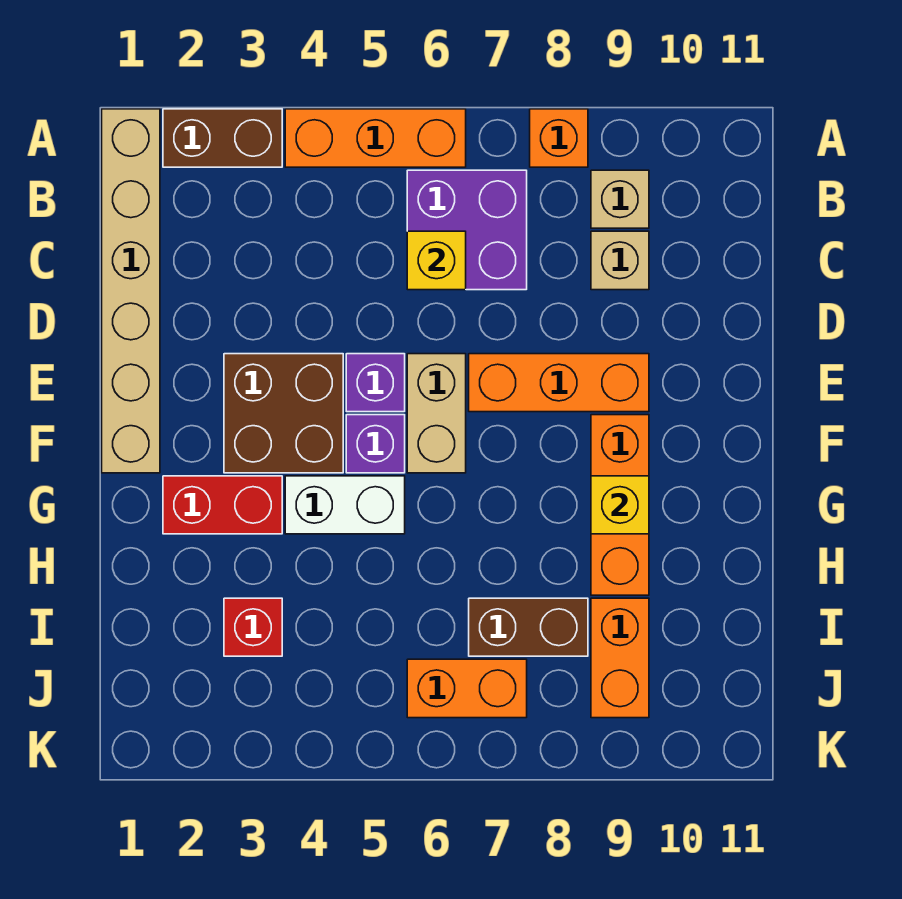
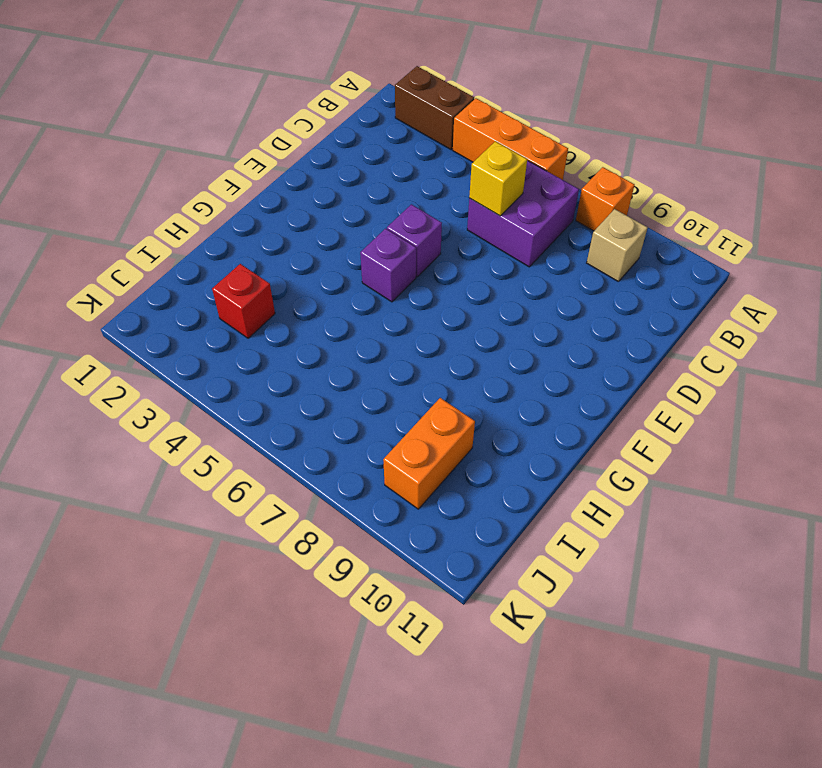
none -> tan 1x6 brick [102,109,160,473]
none -> tan 1x1 brick [591,231,649,290]
none -> brown 2x2 brick [224,354,343,473]

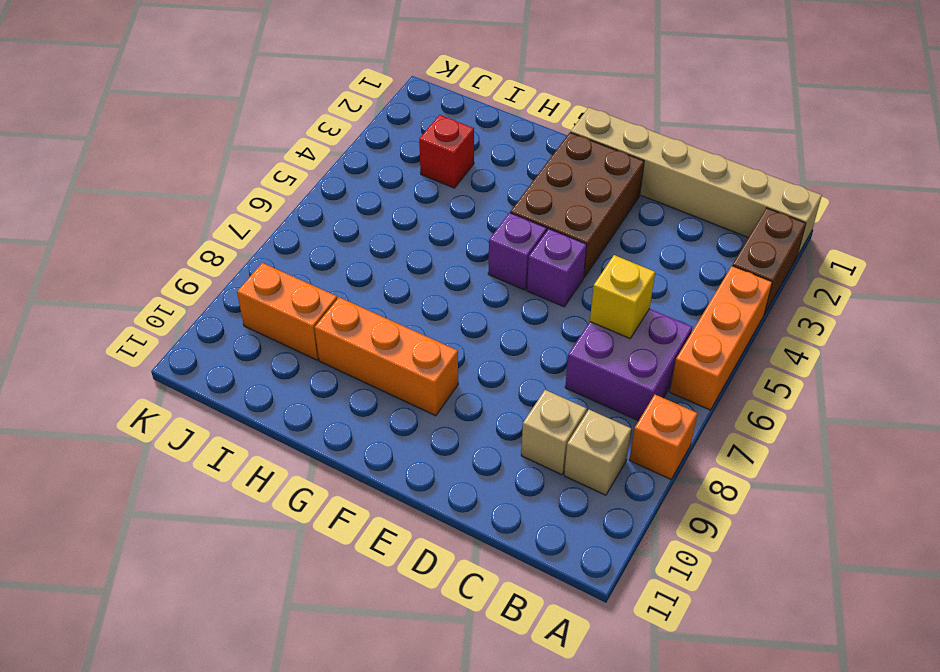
brown 2x3 brick [510,132,644,277] -> brown 2x2 brick [224,354,343,473]
none -> tan 1x2 brick [407,354,466,473]
none -> orange 1x3 brick [469,354,649,412]
none -> red 1x2 brick [163,476,282,534]

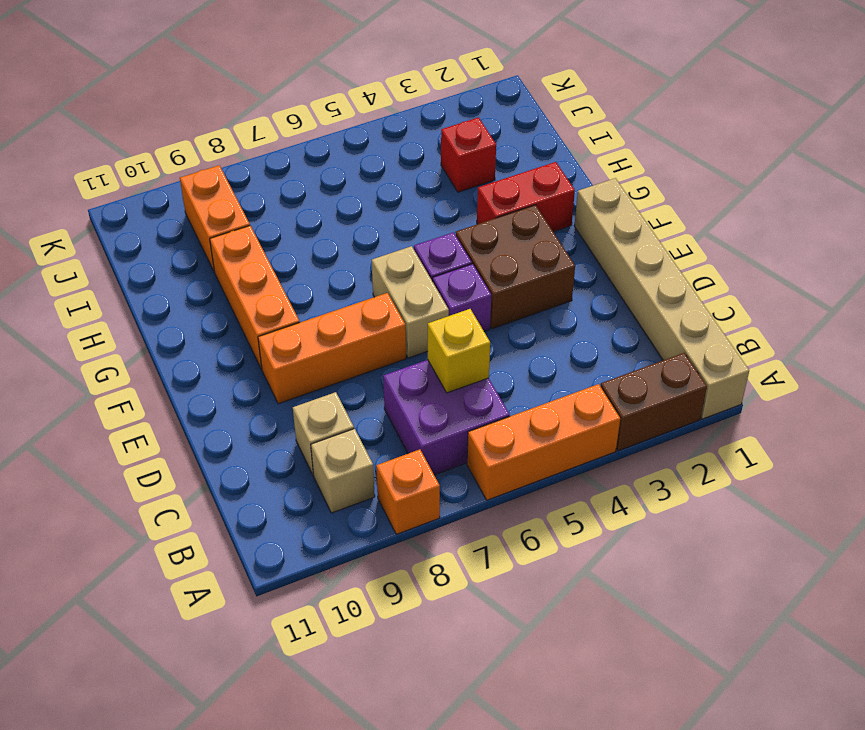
none -> white 1x2 brick [285,476,405,534]
none -> brown 1x2 brick [469,598,588,656]
none -> orange 1x2 brick [407,659,527,718]

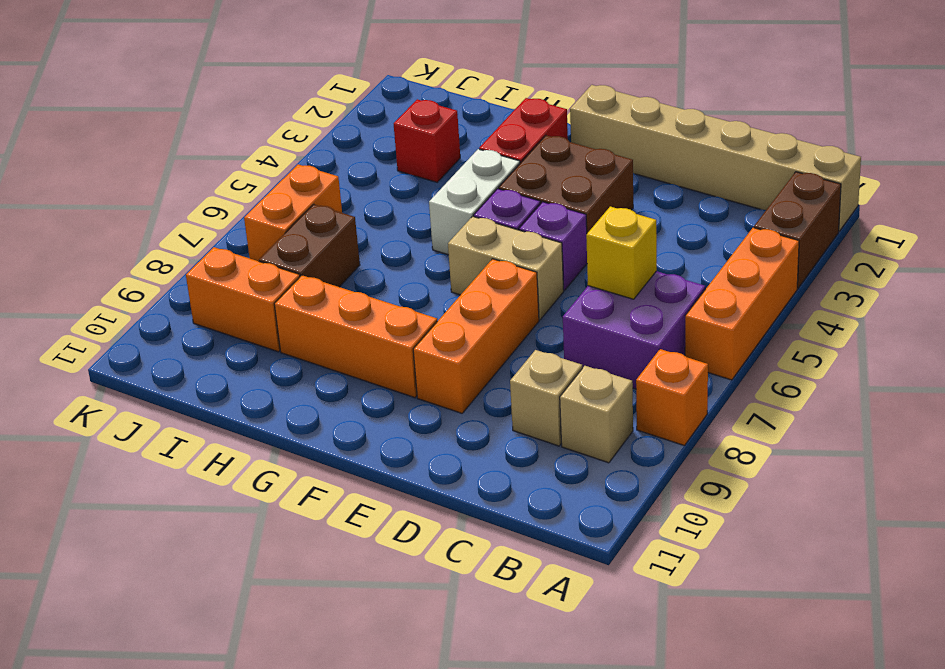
none -> yellow 1x1 brick [591,476,649,534]

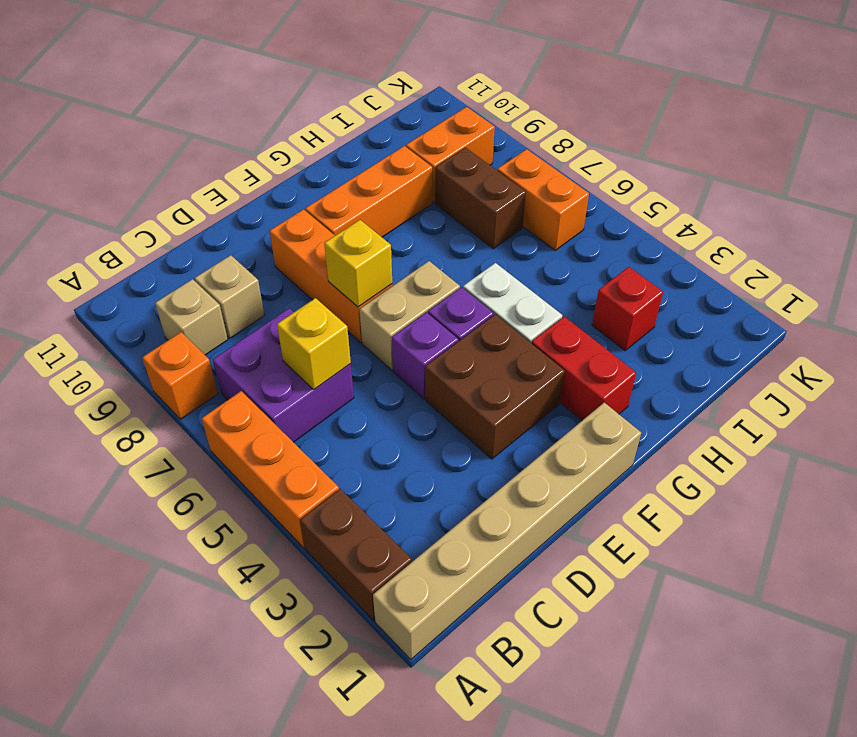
yellow 1x1 brick [324,220,392,307] -> yellow 1x1 brick moved to [591,476,649,534]

